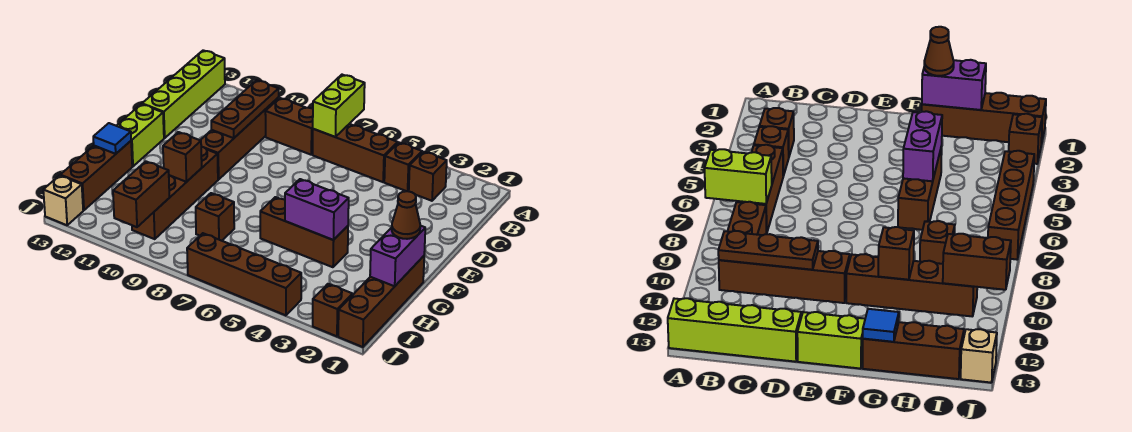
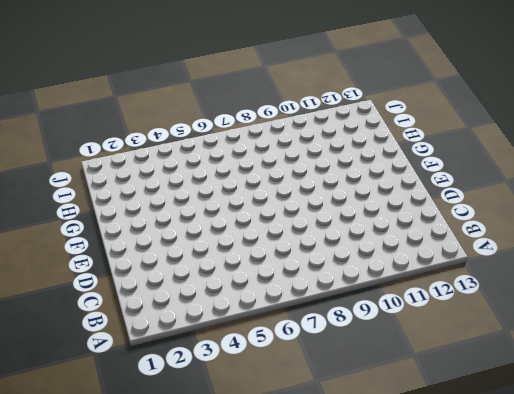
none -> lime 1x4 brick [142,50,225,138]
none -> brown 1x1 brick [409,152,447,201]
none -> brown 1x1 brick [384,143,422,191]

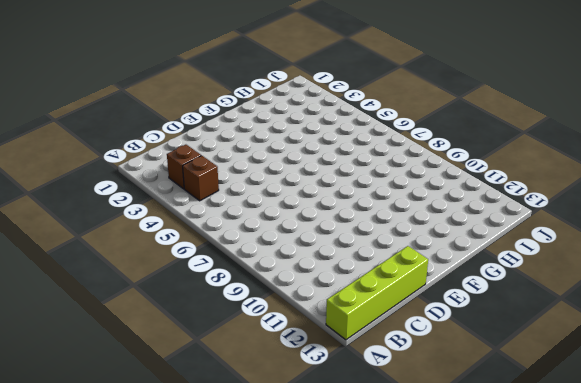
none -> brown 1x3 brick [313,124,398,182]
none -> brown 1x2 brick [265,98,313,155]
none -> brown 1x4 brick [201,97,279,179]

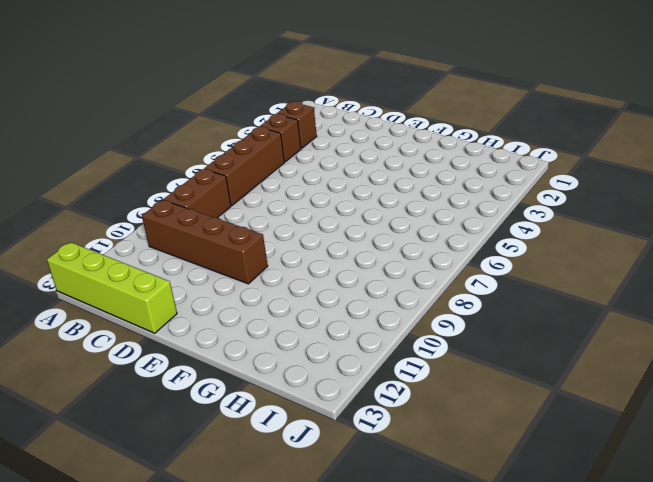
none -> lime 1x2 brick [117,104,164,166]
none -> brown 1x4 brick [132,147,218,239]
none -> brown 1x4 brick [338,256,424,347]

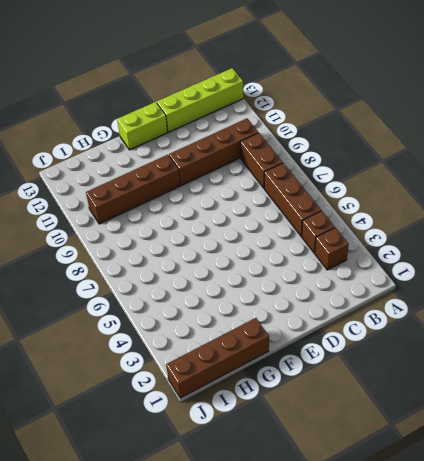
none -> brown 1x3 brick [260,197,348,267]
none -> brown 1x3 brick [60,141,132,210]
none -> brown 1x1 brick [196,193,234,241]

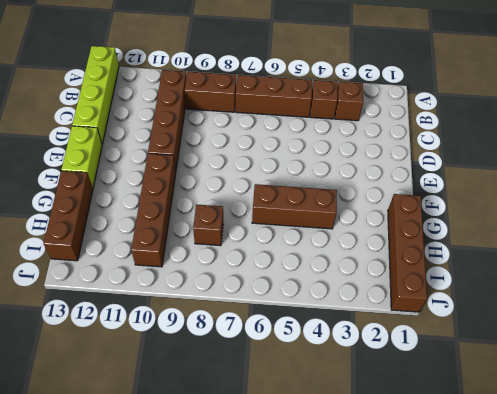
none -> brown 1x1 brick [313,284,352,336]
none -> brown 1x4 brick [187,233,301,315]
none -> tan 1x1 brick [43,175,83,225]

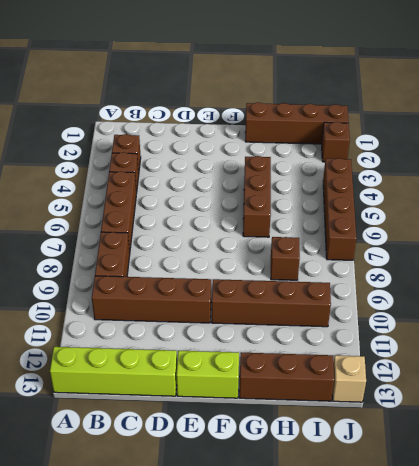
none -> lime 1x2 brick [313,75,365,137]
none -> brown 1x3 plate [211,80,279,138]
none -> purple 1x2 brick [370,226,425,286]

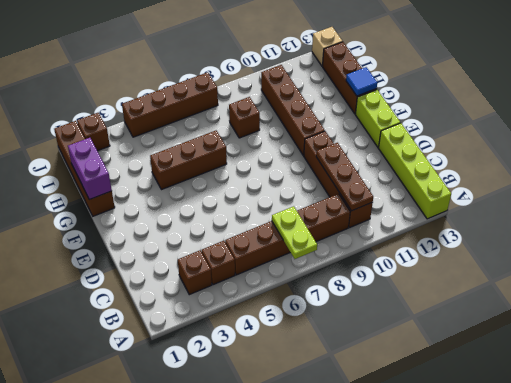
lime 1x2 plate [272,206,317,259] -> lime 1x2 brick [313,75,365,137]
none -> purple 1x2 brick [285,179,349,240]
none -> brown 1x1 brick [163,132,202,182]
none -> brown 1x2 brick [113,161,169,227]

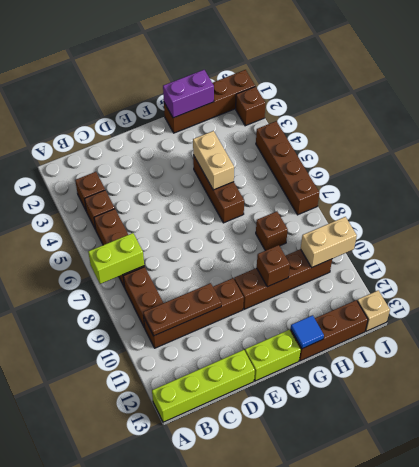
tan 1x2 brick [193,131,234,190] -> purple 1x2 brick [285,179,349,240]
tan 1x2 brick [301,217,357,268] -> brown 1x2 brick [113,161,169,227]
none -> brown 1x1 cone [392,191,420,239]

